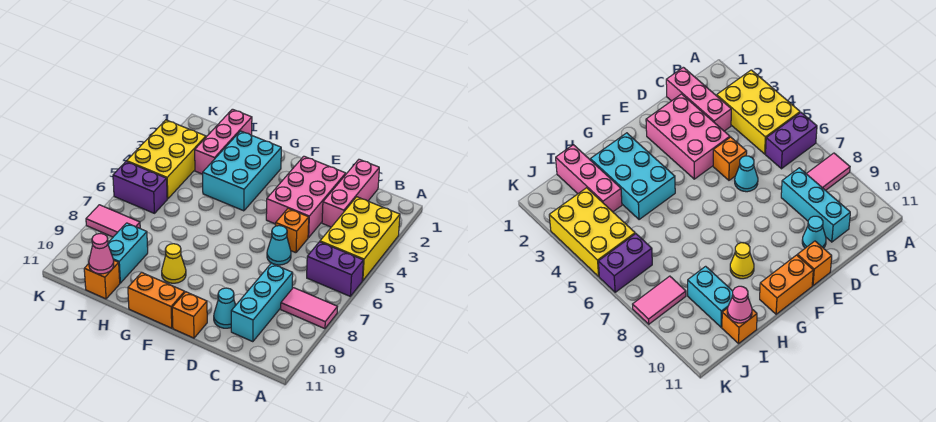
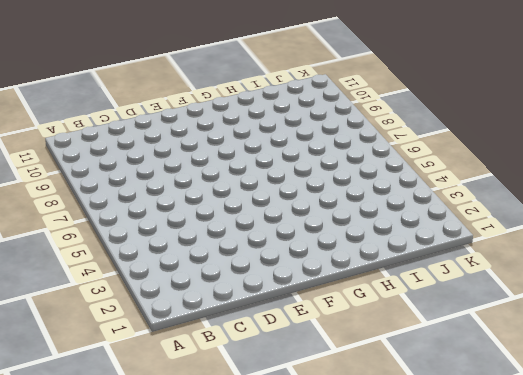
none -> yellow 2x3 brick [320,197,400,281]
none -> purple 1x2 brick [307,242,364,296]
none -> pink 1x2 tile [281,288,337,329]

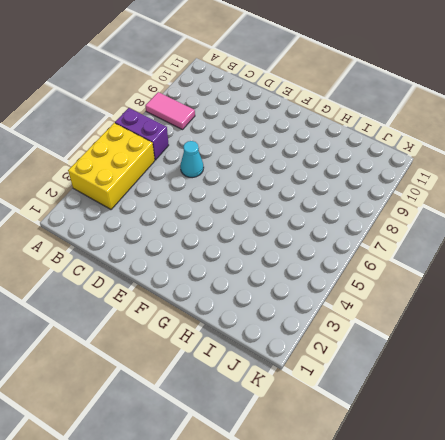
none -> pink 1x3 brick [322,159,379,227]
none -> cyan 1x3 brick [231,263,293,342]
none -> pink 2x3 brick [266,156,346,238]

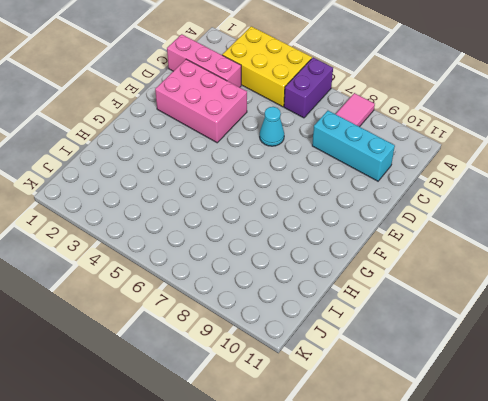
none -> orange 1x1 brick [276,209,309,253]
none -> cyan 1x1 cone [214,288,236,328]
none -> orange 1x1 brick [172,292,207,338]

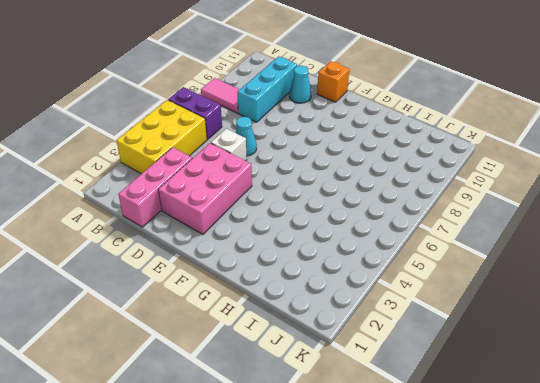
white 1x1 brick [211,129,247,161] -> orange 1x1 brick [276,209,309,253]
none -> orange 1x2 brick [128,272,185,328]
none -> cyan 2x3 brick [203,131,281,211]
none -> yellow 1x1 cone [162,244,186,283]

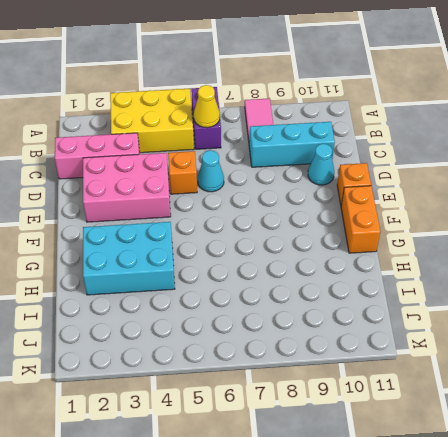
yellow 1x1 cone [194,85,220,128] -> yellow 1x1 cone moved to [162,244,186,283]
none -> pink 1x3 brick [195,109,252,174]
none -> cyan 1x2 brick [108,223,148,283]
none -> orange 1x1 brick [84,261,120,299]

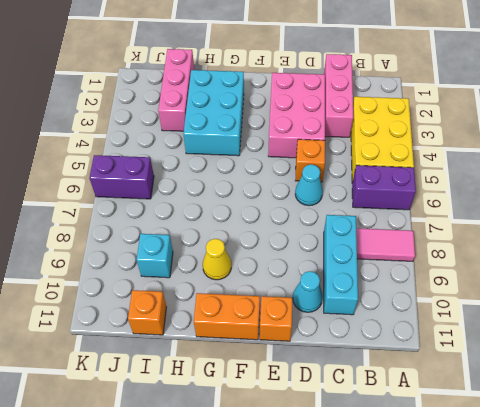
cyan 1x1 brick [137,234,173,278] -> cyan 1x2 brick [108,223,148,283]
none -> yellow 2x3 brick [127,120,206,199]
none -> pink 1x2 tile [86,205,140,237]
none -> pink 1x1 cone [89,234,114,274]

